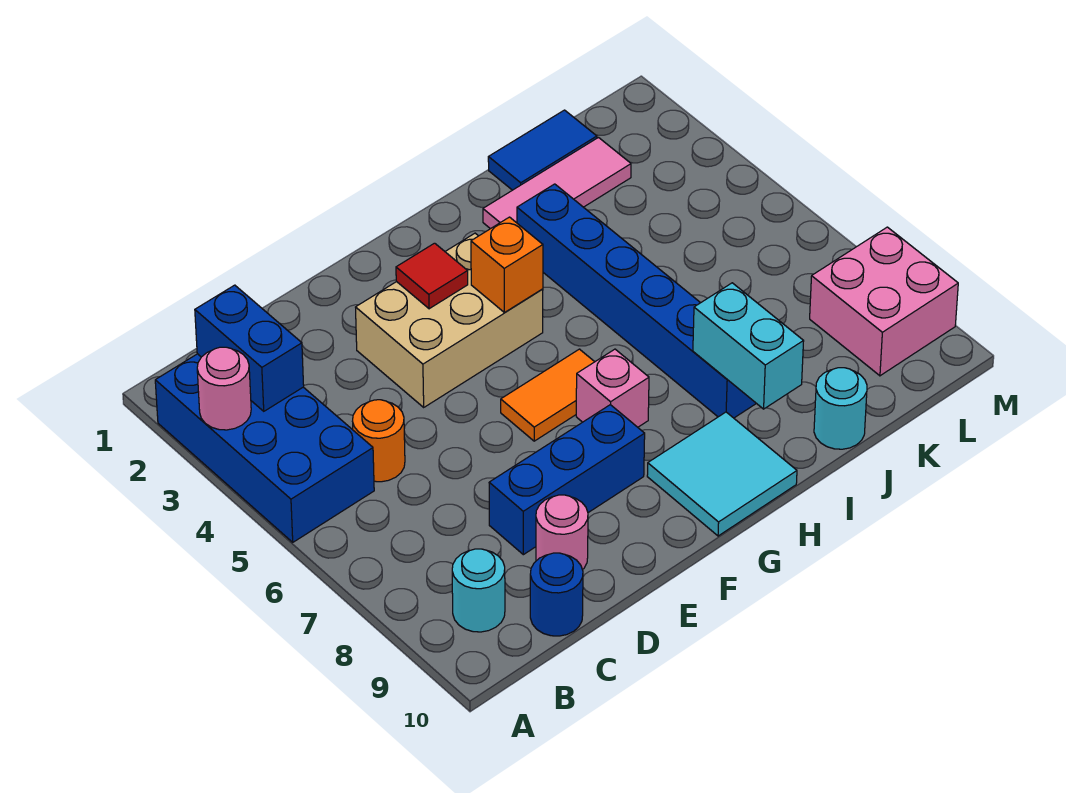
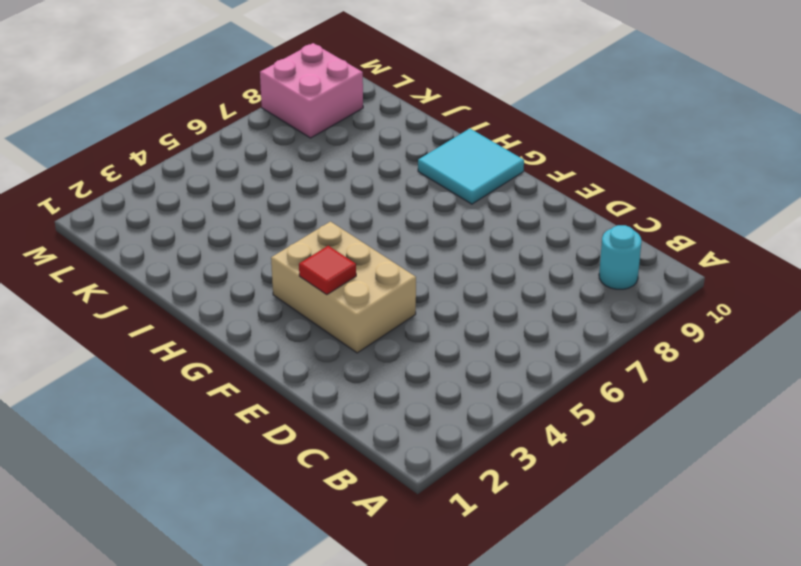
none -> blue 2x4 brick [155,354,374,542]
none -> orange 1x1 round brick [353,400,405,482]
none -> blue 1x1 round brick [530,553,583,636]

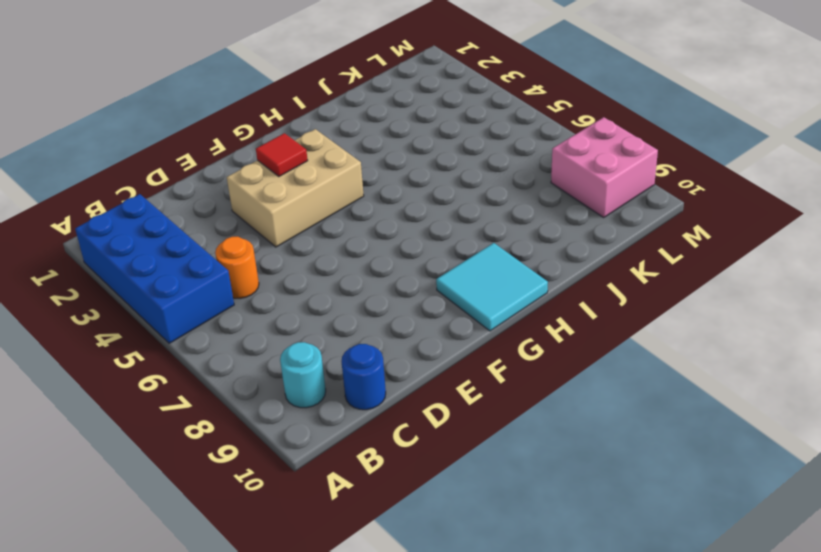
none -> blue 1x3 brick [489,405,645,555]
none -> pink 1x1 round brick [536,495,588,570]
none -> orange 1x2 tile [501,349,594,441]

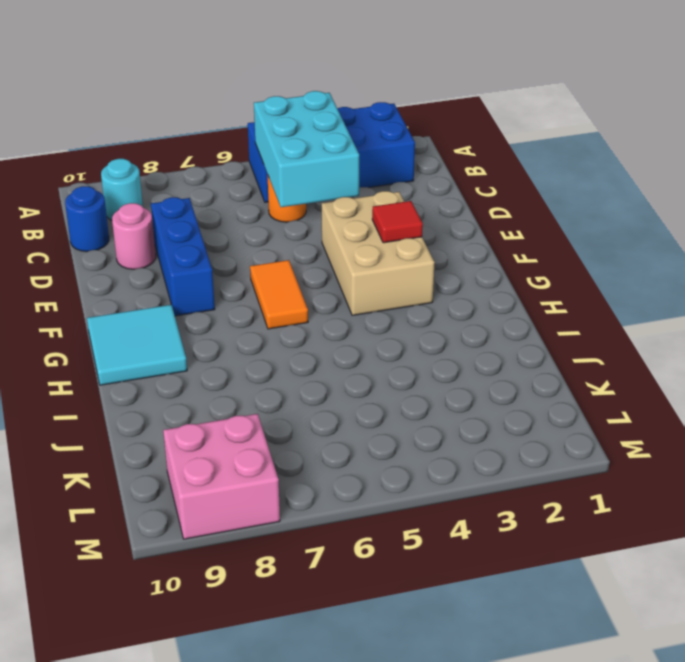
cyan 2x3 brick [254,91,359,207] -> none
none -> pink 1x1 brick [576,349,649,427]
none -> pink 1x3 tile [483,138,631,229]
none -> blue 1x6 brick [517,184,756,418]

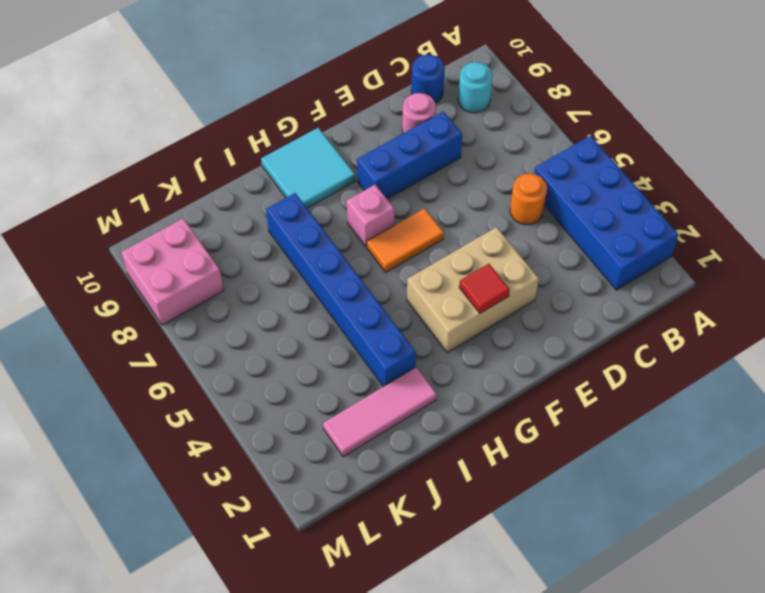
none -> blue 1x2 tile [488,110,597,190]
none -> cyan 1x1 round brick [814,368,867,449]
none -> pink 1x1 round brick [197,347,251,430]

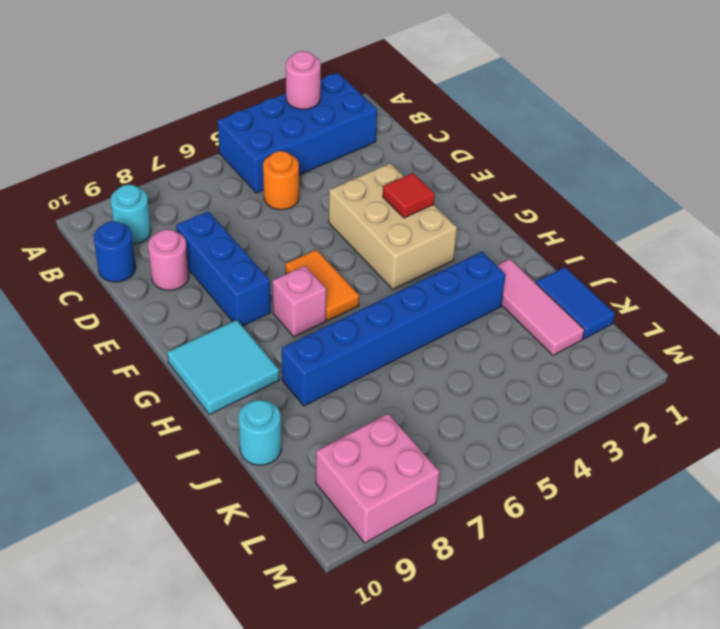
none -> blue 1x2 brick [195,285,304,411]
none -> orange 1x1 brick [471,217,543,313]
none -> cyan 1x2 brick [693,283,804,409]

